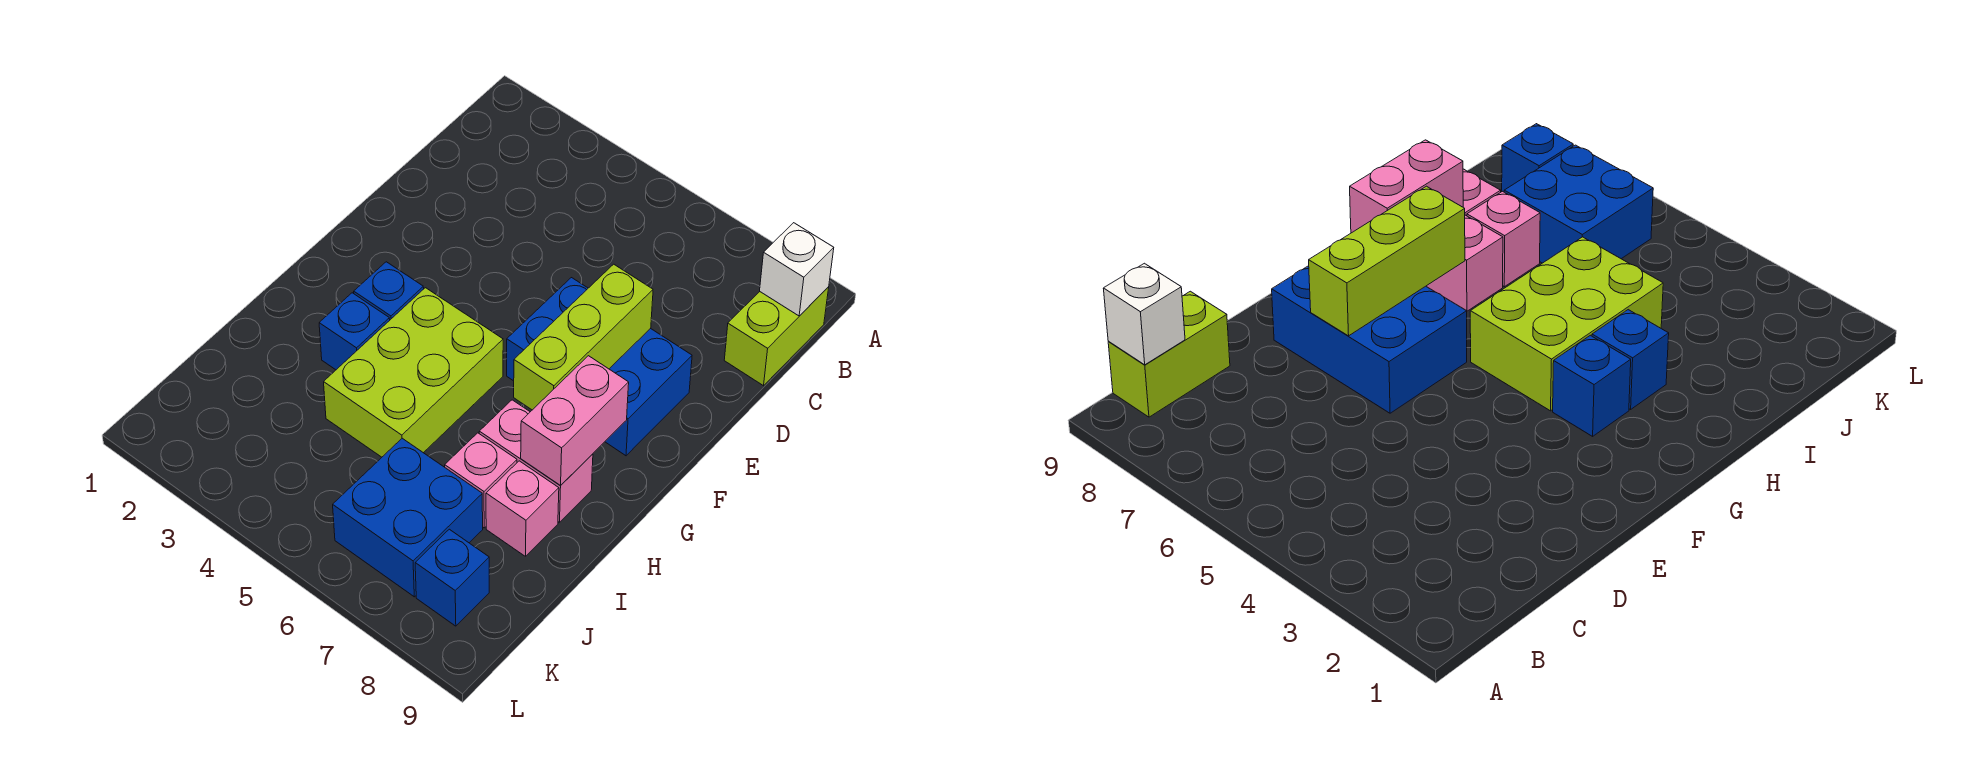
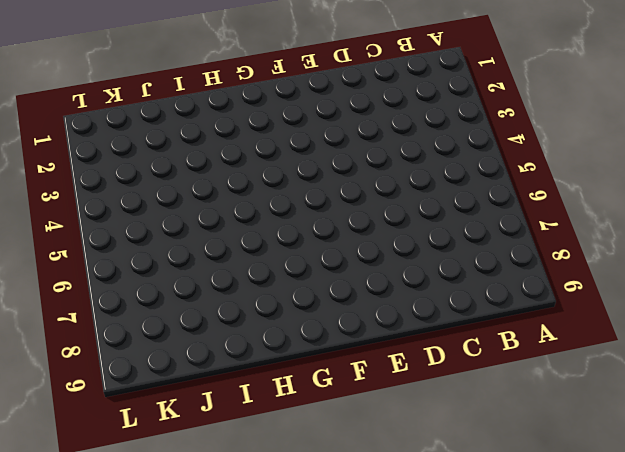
none -> lime 1x2 brick [724,287,829,386]
none -> blue 2x3 brick [507,278,692,456]
none -> blue 1x1 brick [354,262,424,320]

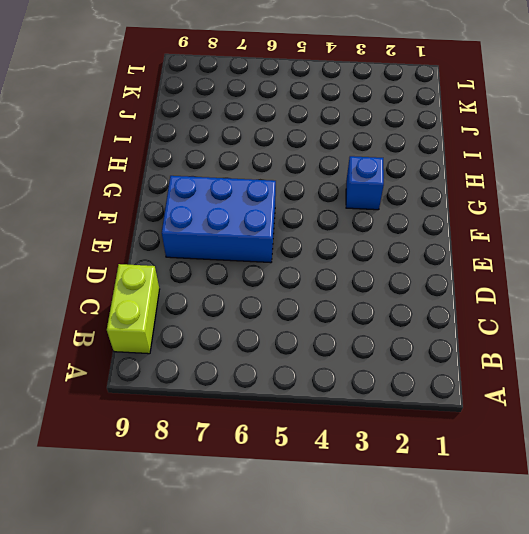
none -> lime 2x3 brick [324,288,503,457]
none -> blue 1x1 brick [319,293,390,370]
none -> pink 1x2 brick [479,400,593,522]

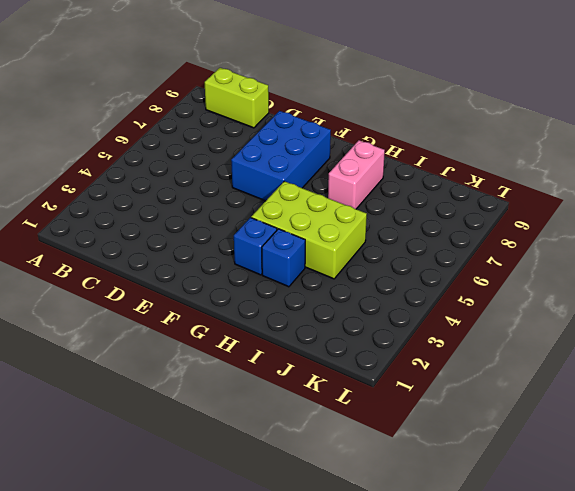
none -> pink 1x1 brick [445,433,517,528]
none -> pink 1x1 brick [486,461,559,556]
none -> blue 2x2 brick [333,438,483,597]

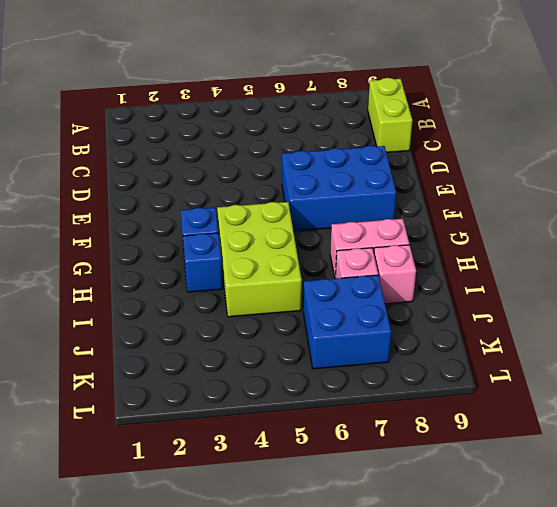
none -> blue 1x1 brick [415,529,489,626]
none -> white 1x1 brick [760,223,834,316]
none -> lime 1x3 brick [514,264,653,410]

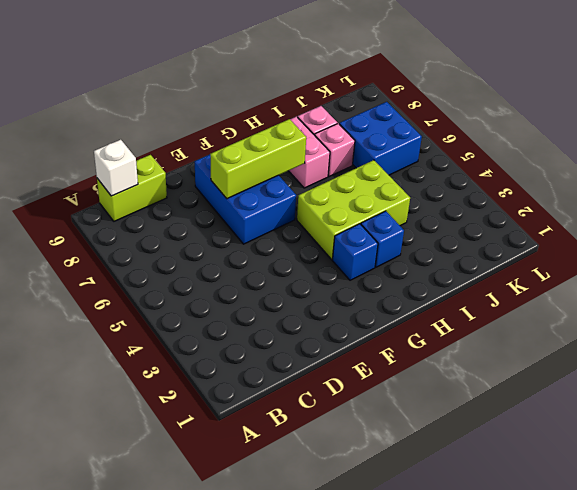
none -> blue 1x1 brick [415,529,489,626]
none -> pink 1x2 brick [521,356,629,486]

